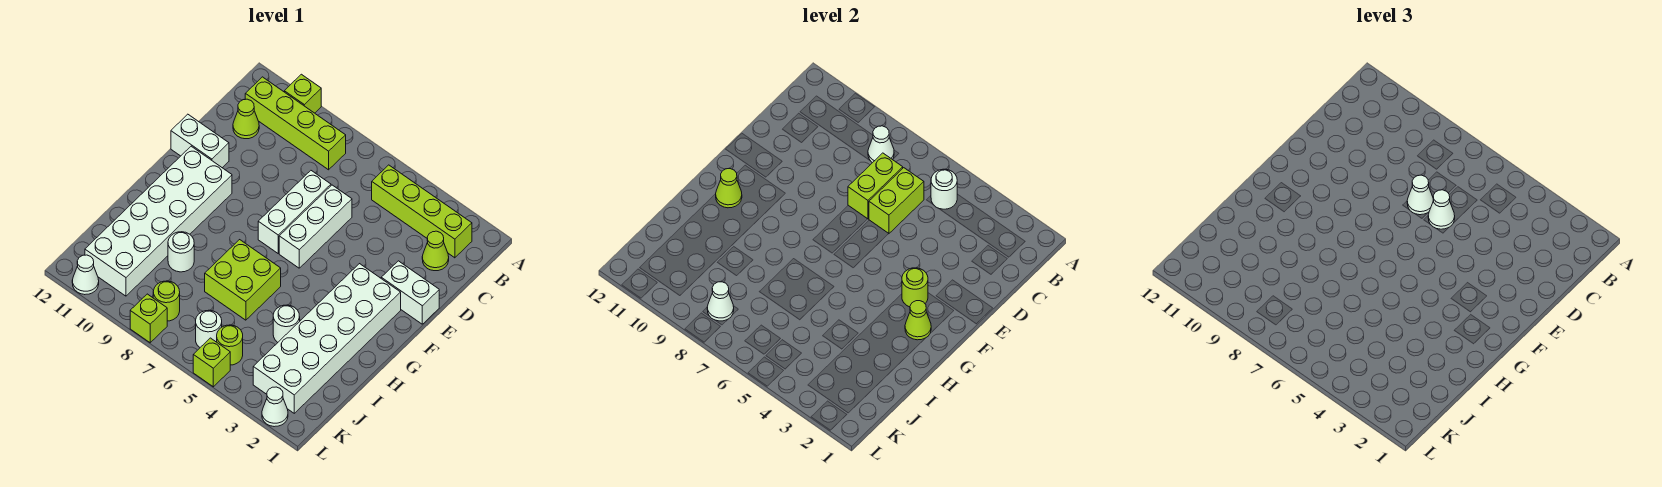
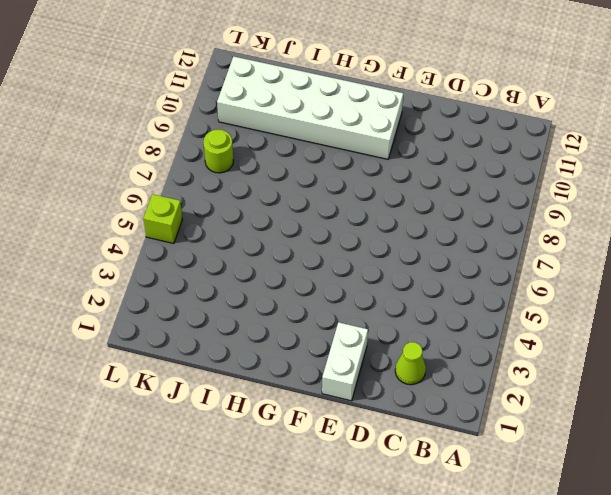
none -> lime 1x1 brick [284,74,321,113]
none -> lime 1x4 brick [372,165,472,258]
none -> lime 1x4 brick [245,77,346,170]
none -> lime 1x1 cone [233,99,259,139]

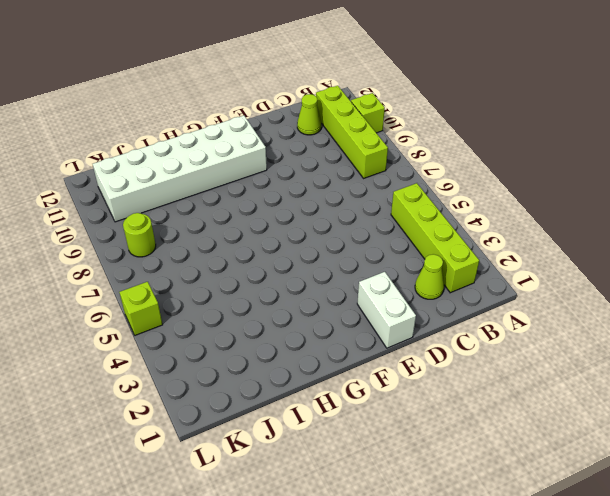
none -> white 1x3 brick [279,185,352,268]
none -> white 1x3 brick [258,171,331,253]
none -> white 1x2 brick [171,114,229,168]
none -> white 2x6 brick [253,264,401,413]

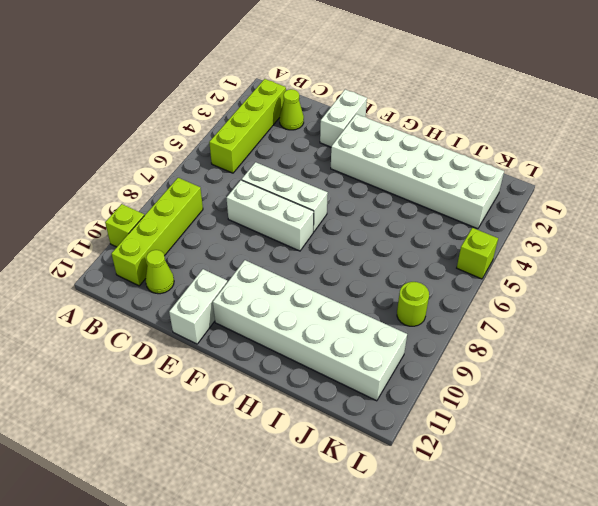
none -> lime 2x2 brick [205,240,281,320]
none -> white 1x1 round brick [273,305,300,342]
none -> white 1x1 round brick [168,232,194,272]
none -> lime 1x1 round brick [217,325,243,365]

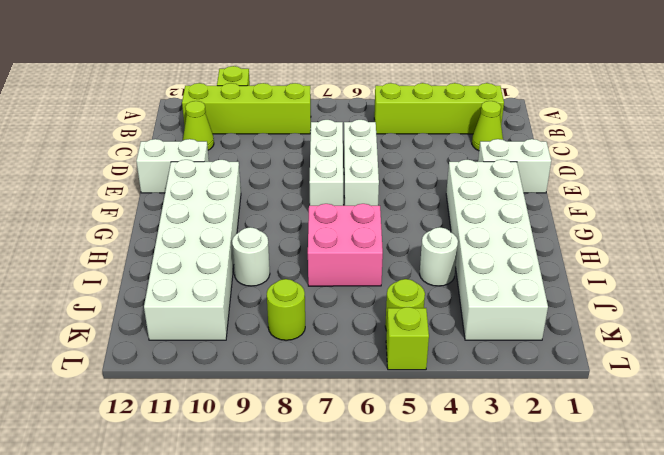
pink 2x2 brick [308,204,383,286] -> lime 2x2 brick [205,240,281,320]
none -> white 1x1 round brick [196,310,222,347]
none -> white 1x1 cone [262,387,288,427]
none -> lime 1x1 brick [130,294,167,343]
none -> white 1x1 cone [72,255,99,295]

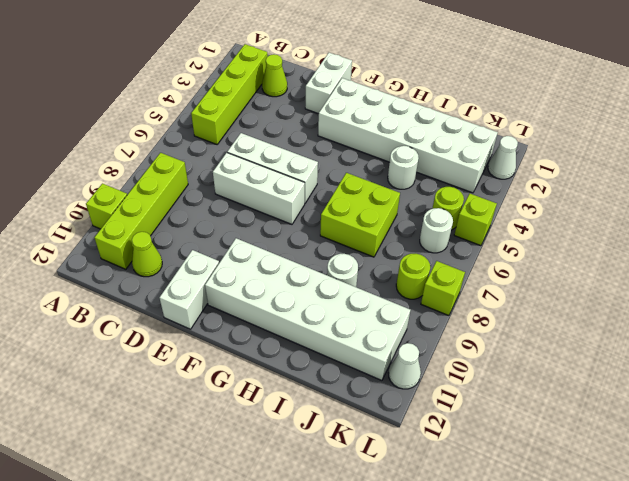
none -> white 1x1 round brick [931,169,957,209]
none -> white 1x1 cone [868,126,894,163]
none -> lime 1x2 brick [869,168,924,233]
none -> lime 1x2 brick [848,153,903,219]

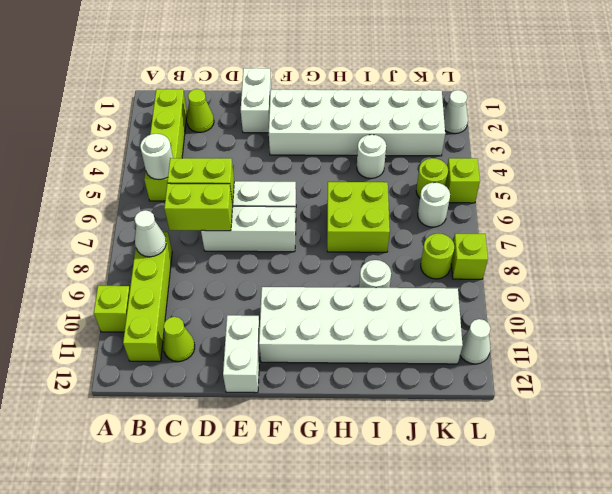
none -> lime 1x1 round brick [902,268,928,307]
none -> lime 1x1 cone [905,301,931,340]
none -> lime 1x1 cone [716,169,742,208]
none -> white 1x1 cone [707,282,734,321]

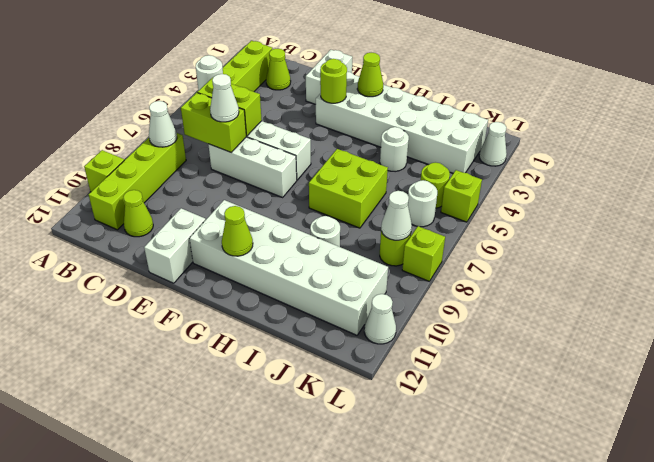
none -> white 1x1 cone [1428,190,1455,229]

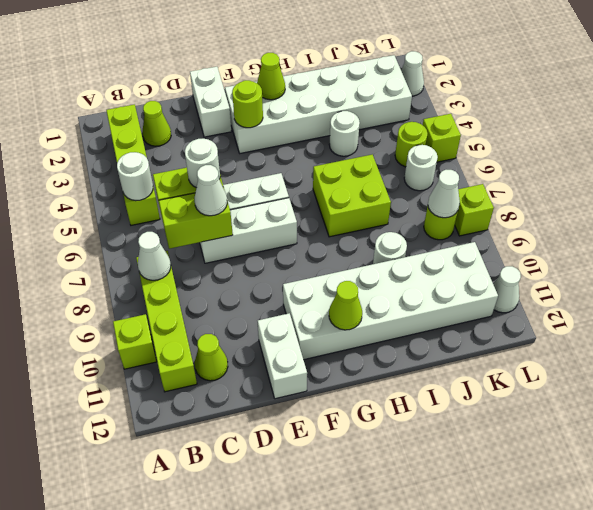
white 1x1 round brick [185,139,220,188] -> white 1x1 cone [1428,190,1455,229]

